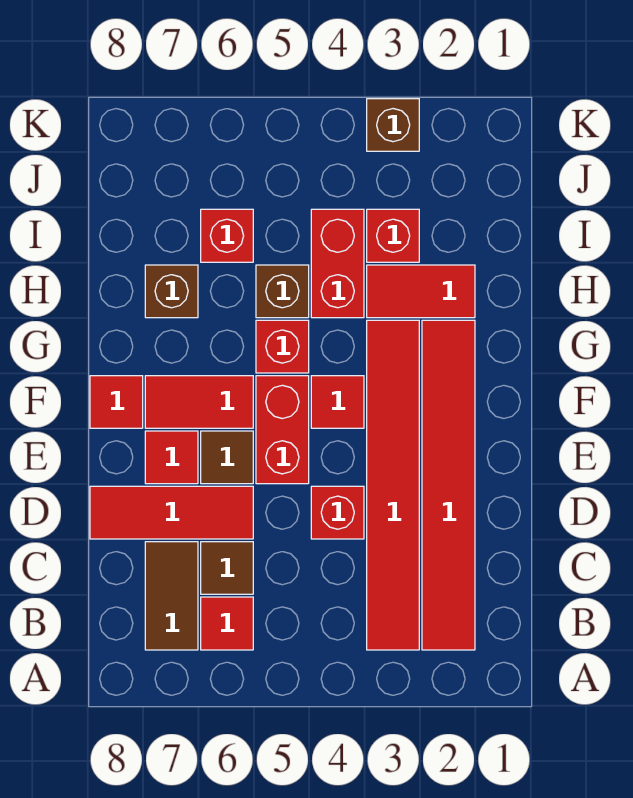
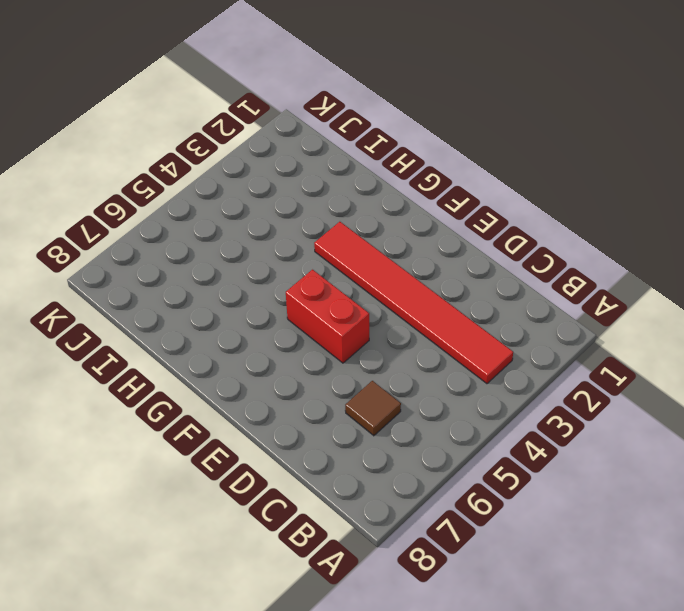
none -> red 1x6 tile [422,320,475,650]
none -> red 1x1 tile [201,597,253,650]
none -> brown 1x2 tile [145,542,198,650]

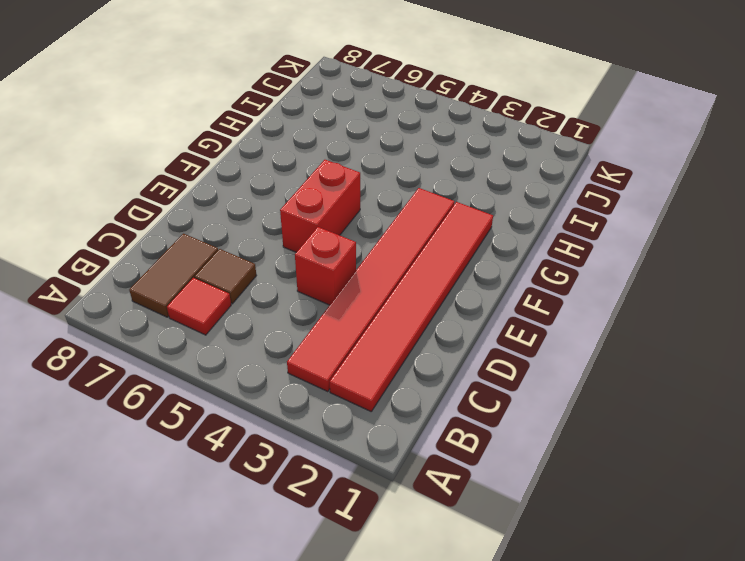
none -> red 1x3 tile [90,486,253,539]
none -> brown 1x1 tile [201,431,253,484]
none -> red 1x1 tile [145,431,198,484]

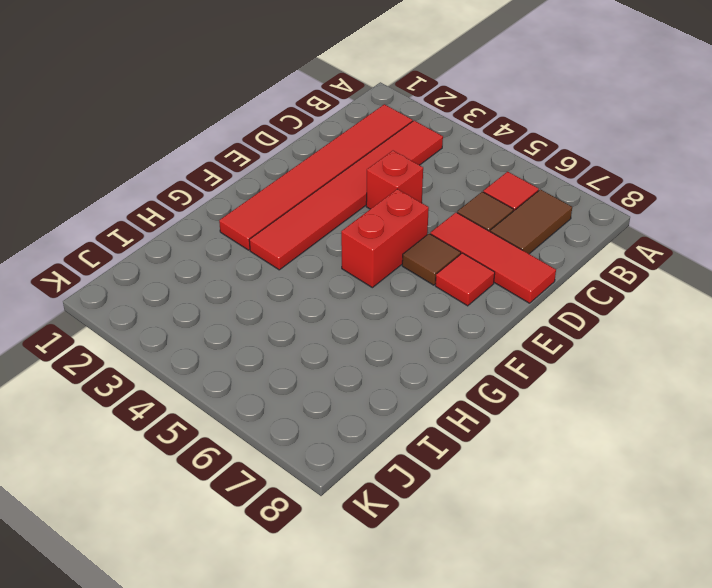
none -> red 1x1 tile [311,376,364,428]
none -> red 1x2 tile [145,376,253,428]
none -> red 1x1 tile [90,376,143,428]

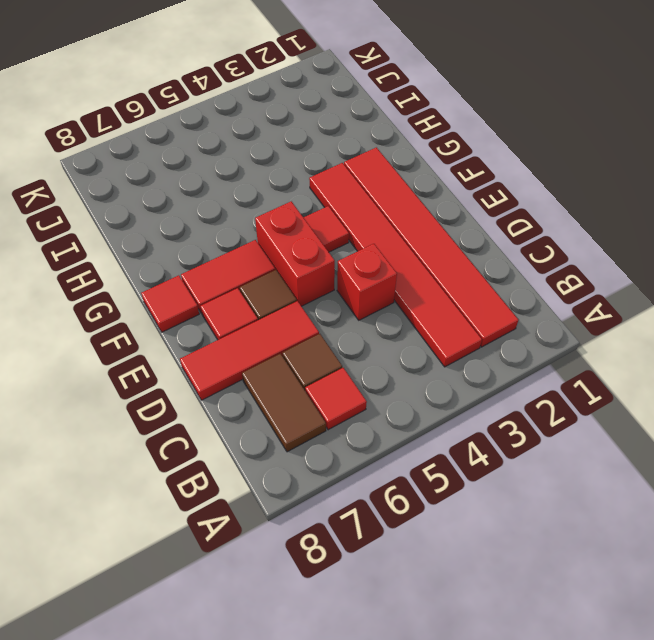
none -> red 1x1 brick [256,320,309,373]
none -> red 1x2 tile [367,265,475,318]
none -> red 1x2 brick [311,209,364,318]

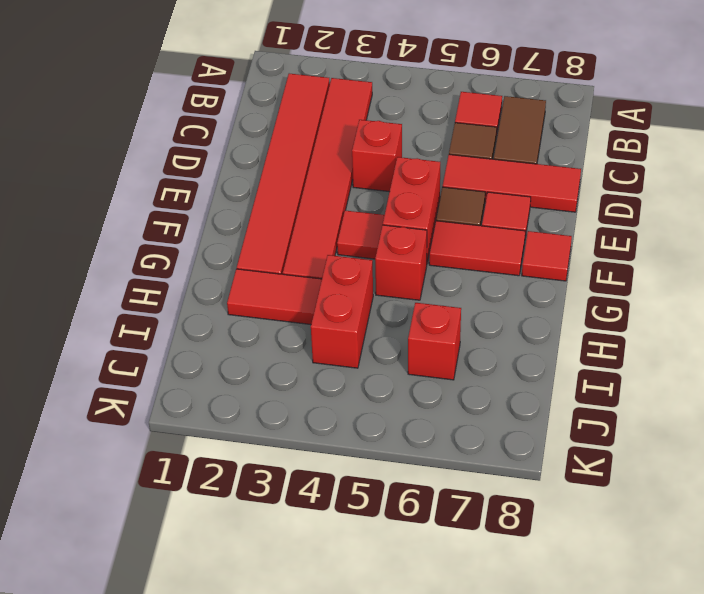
none -> brown 1x1 brick [256,265,309,318]
none -> brown 1x1 brick [145,265,198,318]
none -> red 1x1 brick [367,209,419,262]

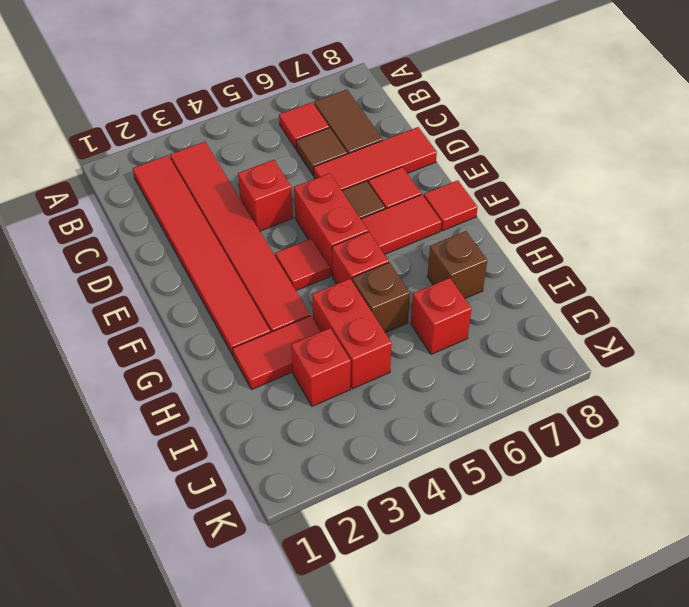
none -> brown 1x1 brick [367,99,419,151]

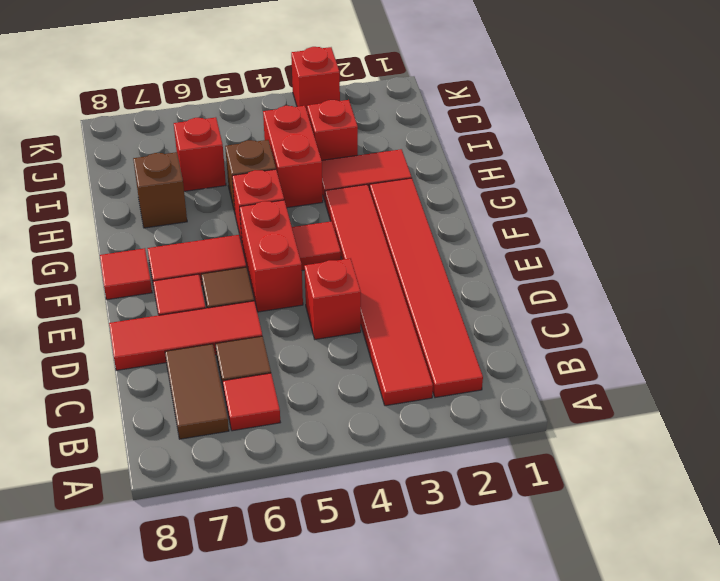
red 1x1 brick [291,47,340,110] -> brown 1x1 brick [367,99,419,151]

